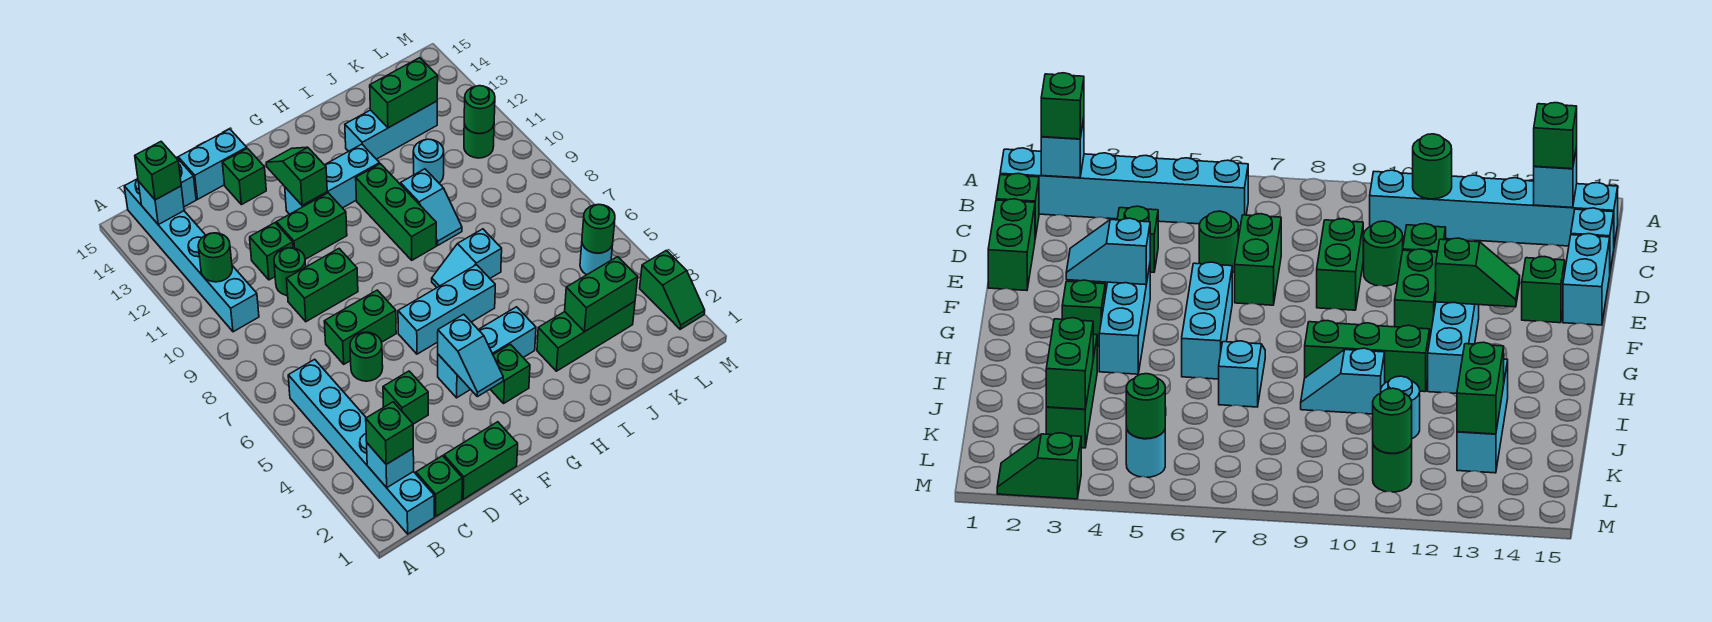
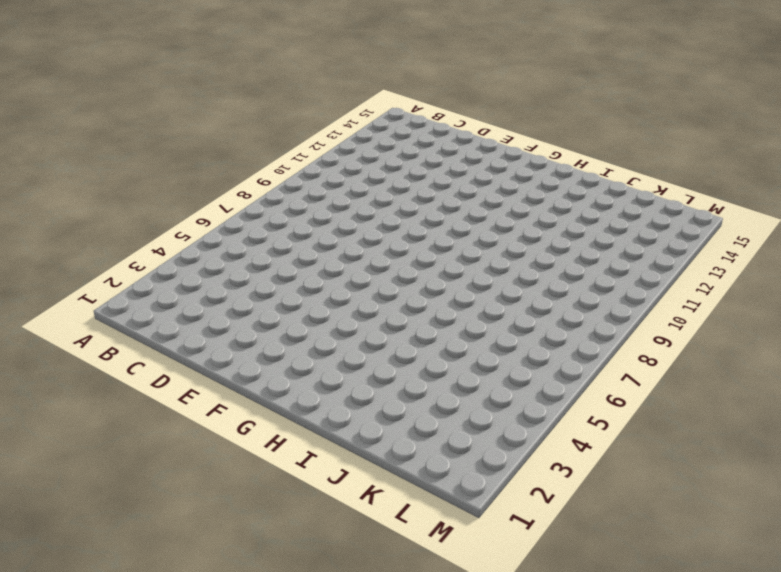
none -> cyan 1x6 brick [288,359,434,534]
none -> cyan 1x6 brick [124,179,259,332]
none -> green 1x1 brick [416,456,462,516]
none -> cyan 1x1 brick [177,158,196,207]

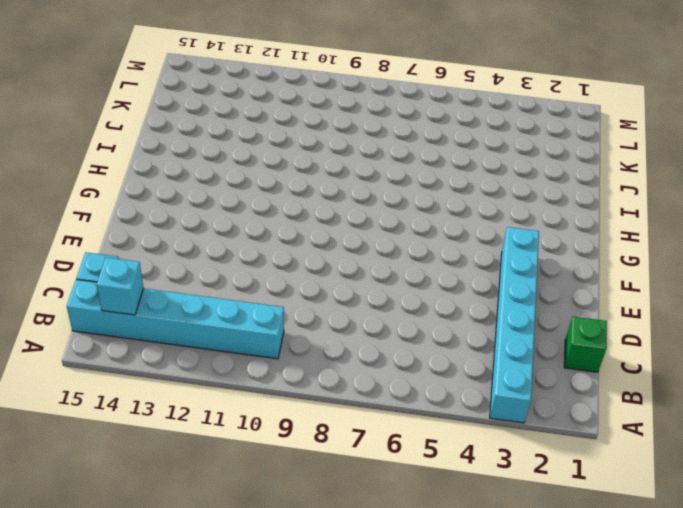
cyan 1x6 brick [490,227,539,423] -> cyan 1x6 brick turned to [288,359,434,534]
none -> green 1x2 brick [444,422,518,499]
none -> green 1x1 brick [383,371,428,424]
none -> green 1x1 round brick [350,332,383,381]
none -> green 1x2 brick [324,290,396,364]

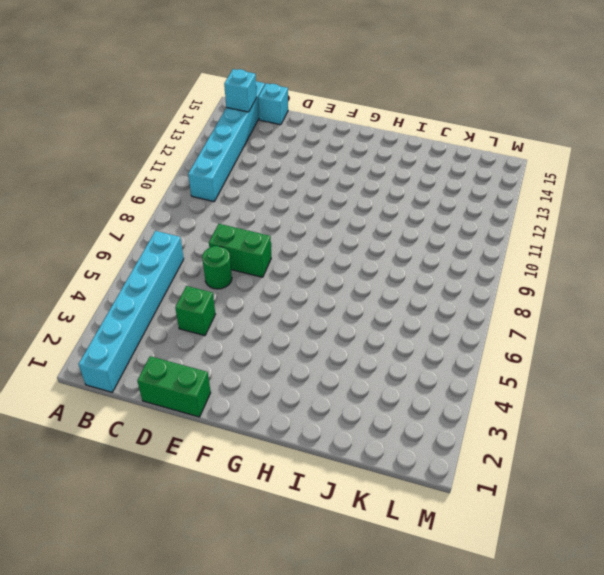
none -> green 1x1 brick [416,456,462,516]
none -> green 1x2 brick [287,249,358,322]
none -> green 1x1 round brick [274,248,306,296]
none -> green 1x1 brick [250,223,293,280]

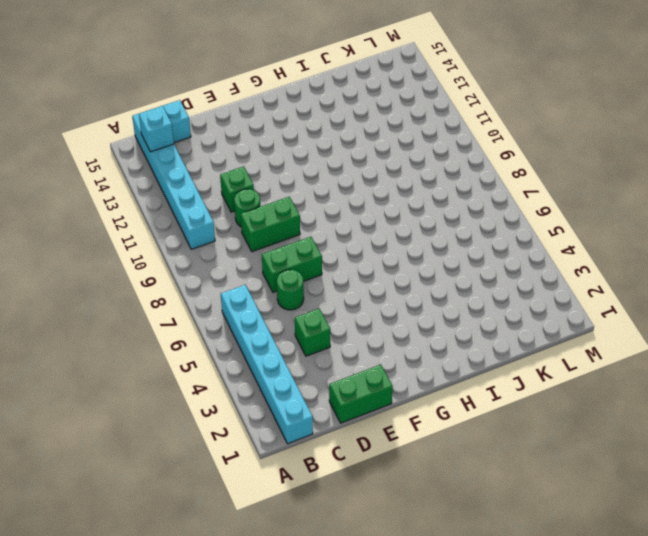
none -> green 1x1 brick [416,456,462,516]
none -> cyan 1x2 brick [178,129,247,199]
none -> green 1x2 brick [276,193,347,259]
none -> green 1x1 brick [222,148,266,205]

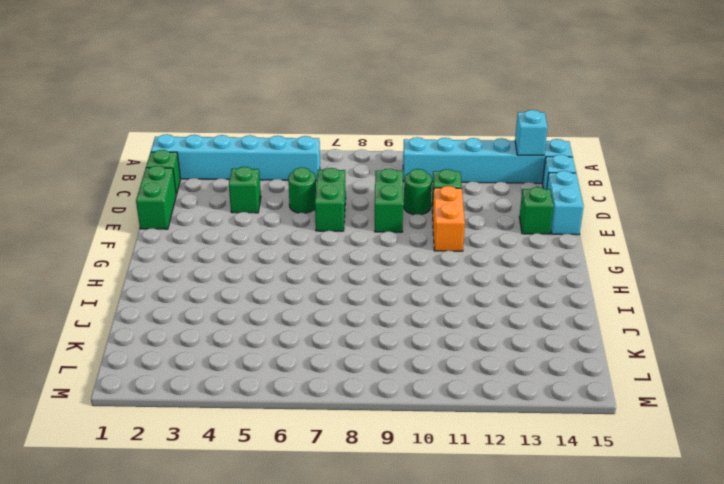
orange 1x2 brick [433,186,465,251] -> green 1x2 brick [276,193,347,259]
none -> cyan 1x3 brick [438,307,536,398]
none -> cyan 1x3 brick [398,265,495,354]
none -> cyan 1x3 brick [285,144,380,214]
none -> green 1x1 brick [490,344,530,403]

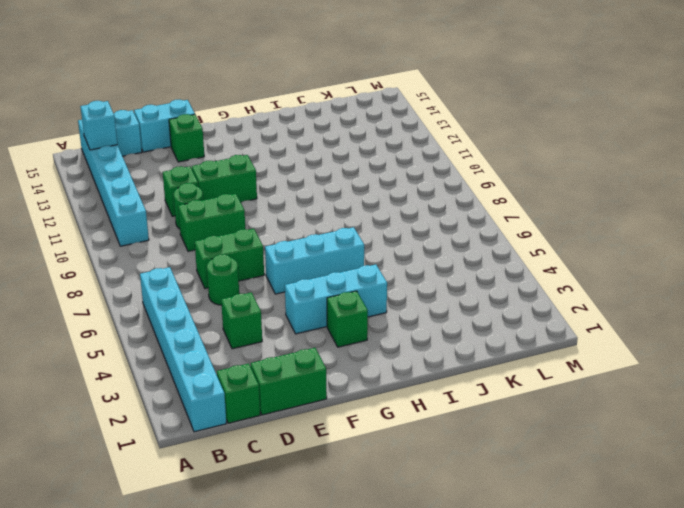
none -> cyan 1x3 brick [285,144,380,214]
none -> cyan 1x2 slope [432,229,502,287]
none -> green 1x3 brick [356,164,436,260]
none -> green 1x3 brick [537,301,635,371]

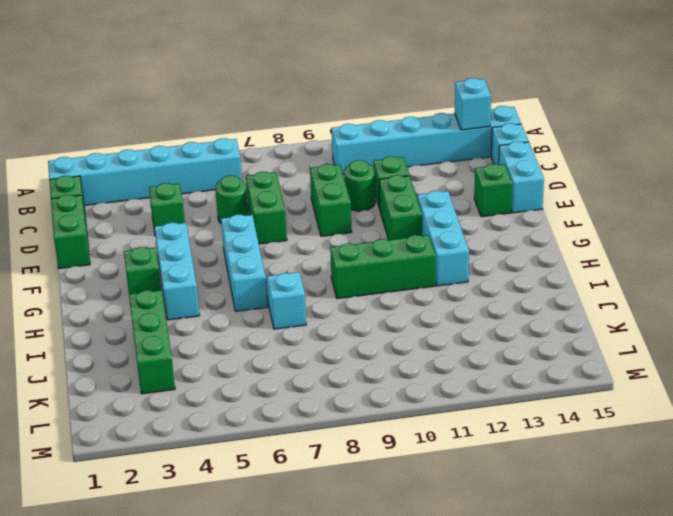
none -> cyan 1x2 slope [400,169,462,245]
none -> cyan 1x3 brick [345,101,437,159]
none -> cyan 1x1 round brick [413,139,444,183]
none -> cyan 1x1 round brick [580,244,613,275]

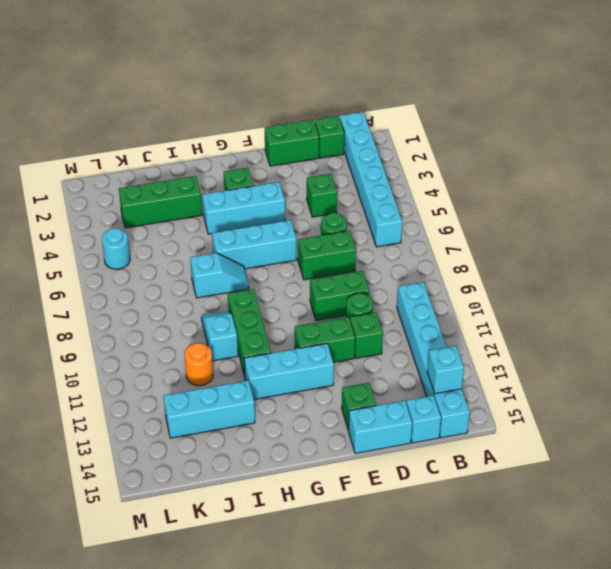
orange 1x1 round brick [185,343,213,386] -> cyan 1x1 round brick [413,139,444,183]
none -> green 1x1 round brick [464,124,494,158]
none -> green 1x2 slope [640,251,705,329]
none -> cyan 1x1 brick [367,443,414,488]
none -> green 1x1 round brick [198,233,232,282]

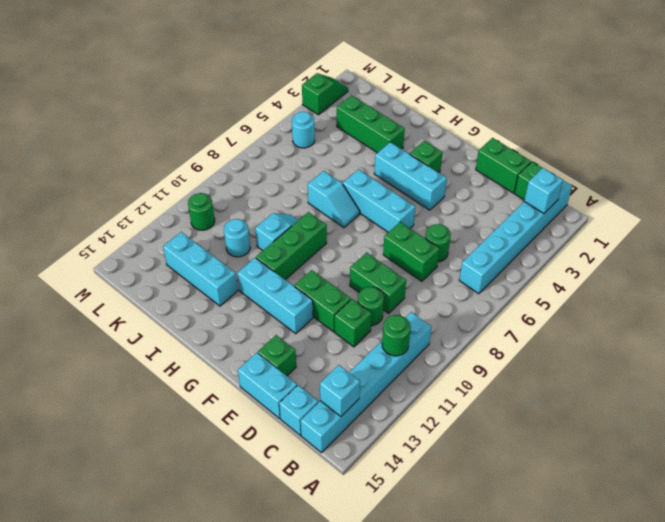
none -> green 1x1 brick [383,371,428,424]
none -> cyan 1x2 slope [438,314,503,397]
none -> green 1x2 slope [266,147,327,205]
none -> green 1x2 brick [565,257,638,332]

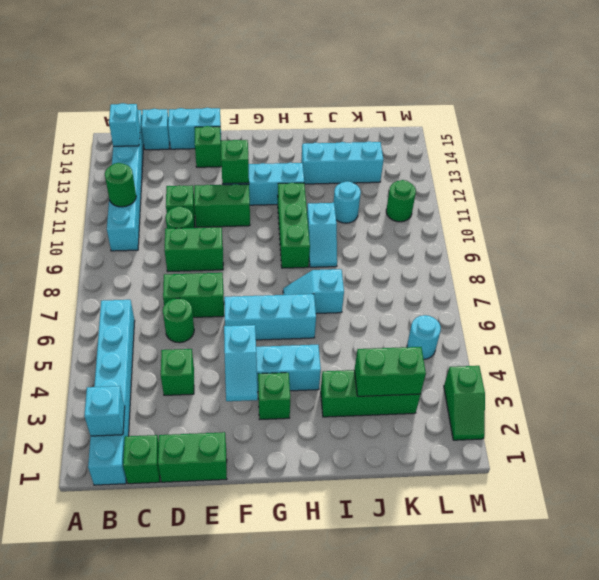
none -> green 1x2 brick [370,58,438,128]
none -> green 1x1 round brick [582,205,615,253]
none -> green 1x1 round brick [464,86,495,134]
none -> green 1x1 brick [366,402,413,464]

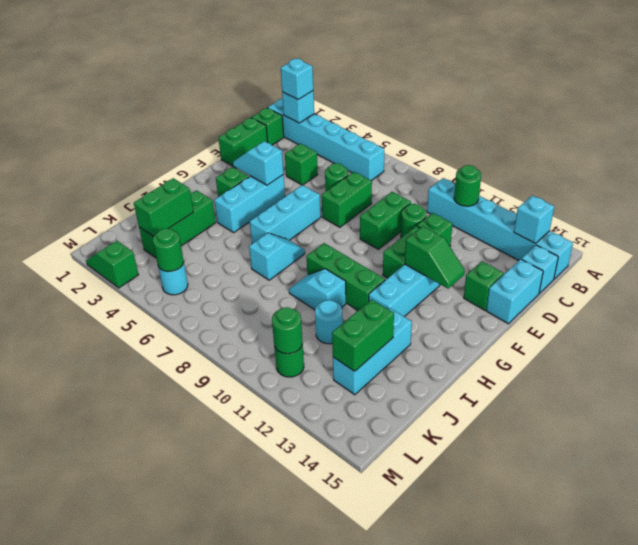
cyan 1x1 brick [281,59,313,99] -> green 1x1 brick [366,402,413,464]
none -> green 1x1 brick [135,142,181,200]

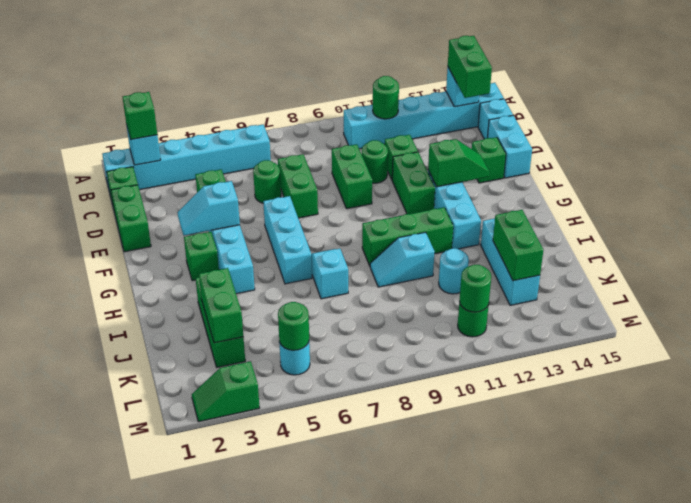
green 1x2 brick [448,36,492,98] -> green 1x1 brick [135,142,181,200]

